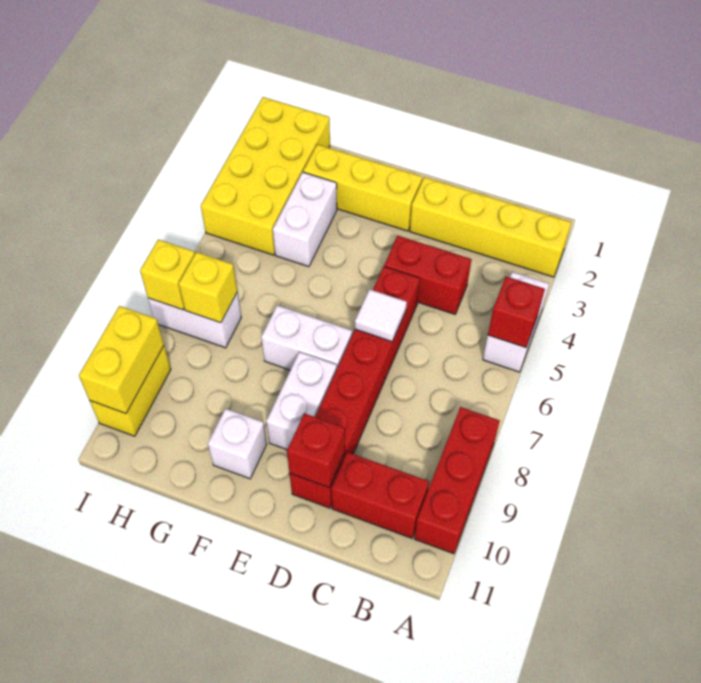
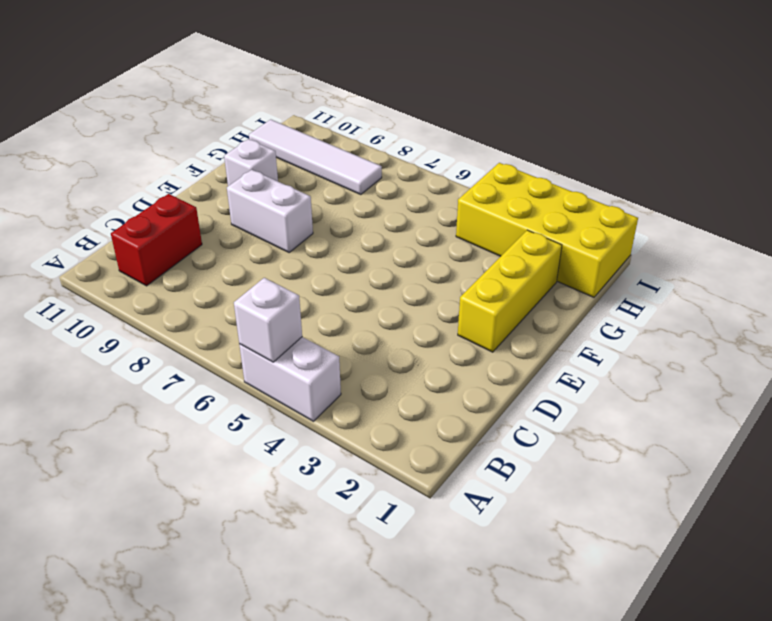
white 1x1 brick [234,278,302,362] -> red 1x1 brick [488,277,545,348]
white 1x4 tile [249,120,382,195] -> none
none -> yellow 1x4 brick [410,177,571,277]
none -> red 1x3 brick [414,407,500,554]
none -> red 1x2 brick [384,236,471,314]

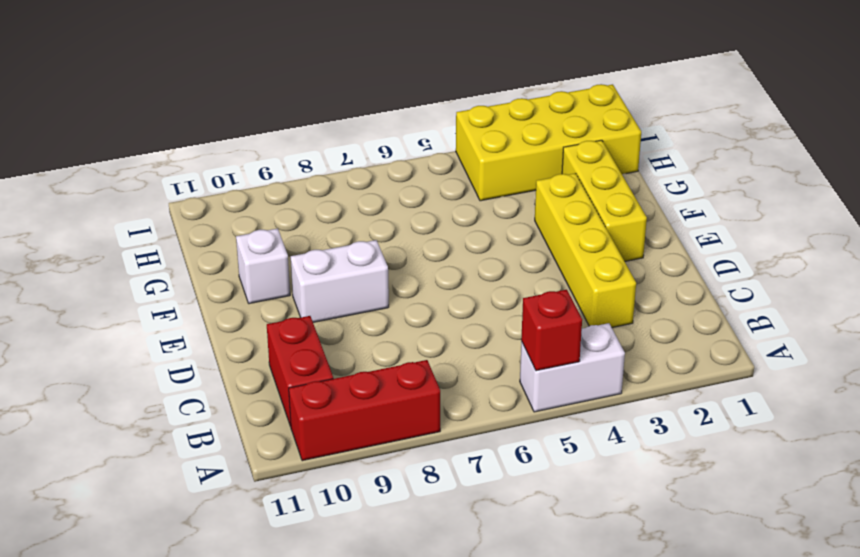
yellow 1x4 brick [535,173,636,327] -> yellow 1x4 brick moved to [410,177,571,277]
none -> red 1x2 brick [384,236,471,314]
none -> red 1x6 brick [290,267,420,508]
none -> white 1x2 brick [261,305,352,370]

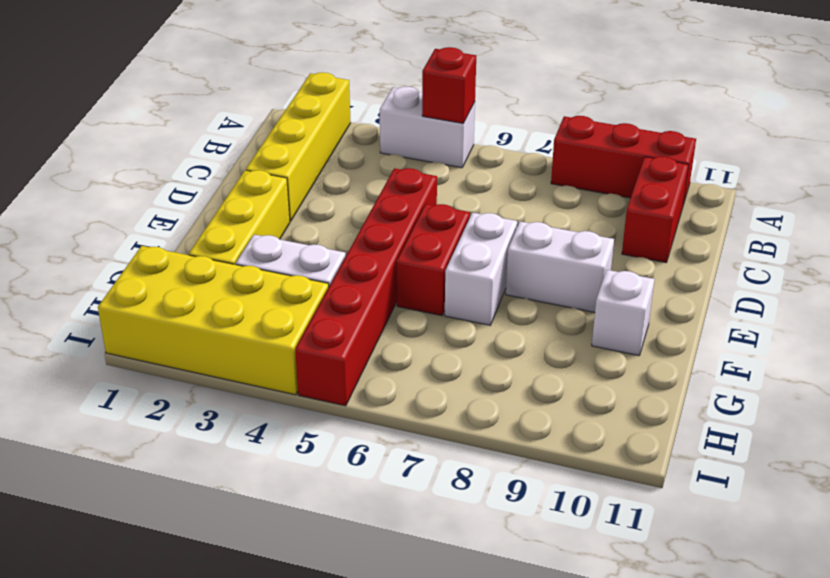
red 1x6 brick [295,168,437,406] -> red 1x6 brick turned to [290,267,420,508]
red 1x2 brick [397,204,470,316] -> red 1x2 brick moved to [384,236,471,314]
none -> white 1x2 brick [148,293,241,348]
none -> yellow 1x2 brick [90,346,171,436]
none -> white 1x1 tile [355,289,407,342]

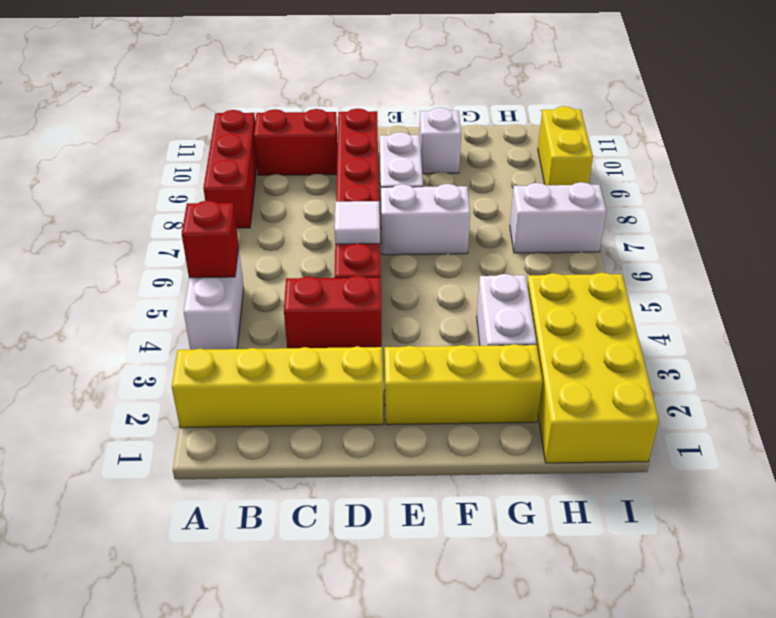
none -> red 1x1 brick [287,413,345,488]
none -> yellow 1x1 brick [179,252,237,323]
none -> yellow 1x1 brick [140,239,195,310]

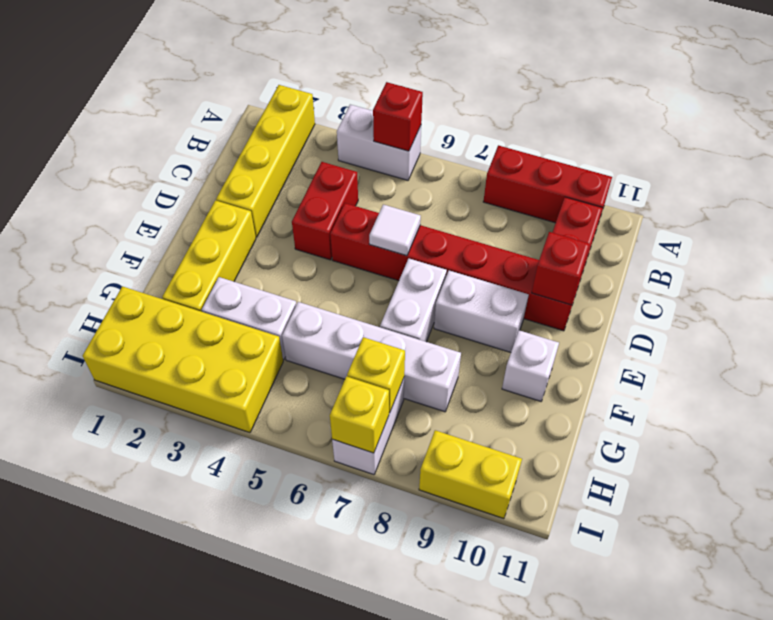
white 1x4 brick [282,302,461,412] -> none
none -> yellow 1x2 brick [79,306,164,414]

